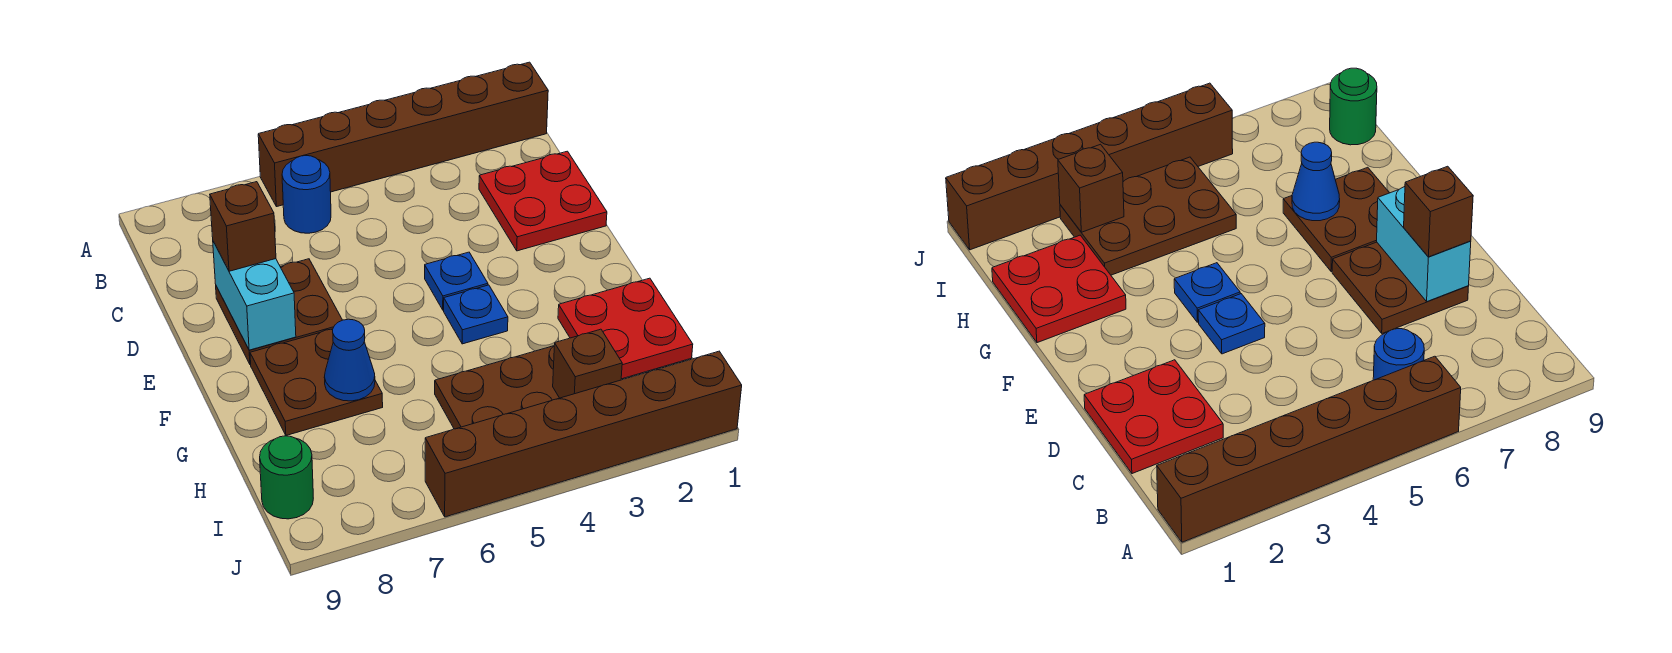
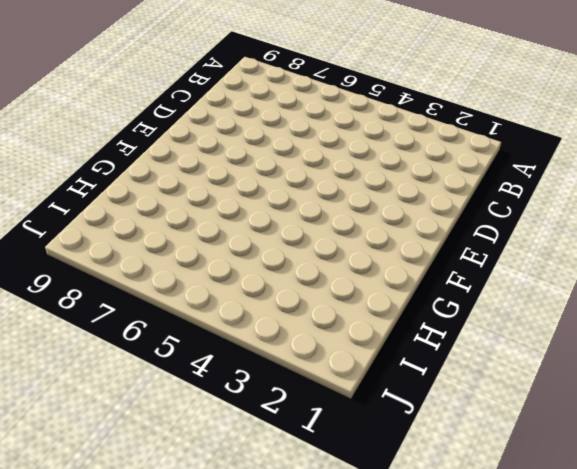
none -> brown 1x6 brick [258,62,548,207]
none -> blue 1x1 round brick [282,156,331,233]
none -> red 2x2 plate [479,151,607,251]

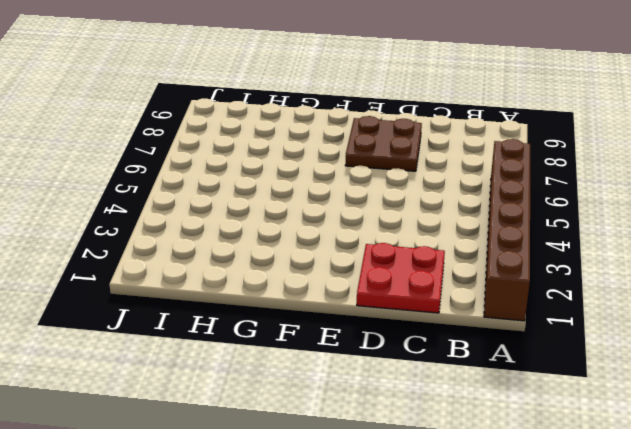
none -> blue 1x1 round brick [282,156,331,233]
none -> blue 1x1 plate [425,252,488,310]
none -> blue 1x1 plate [444,285,508,344]

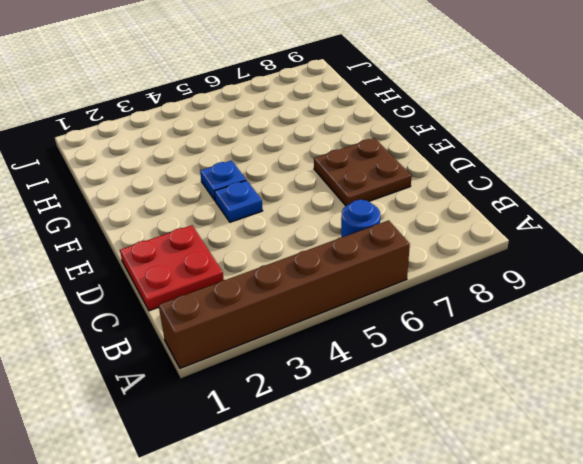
none -> brown 2x2 plate [250,329,383,435]
none -> red 2x2 plate [558,278,693,379]
none -> brown 2x3 plate [435,346,559,429]

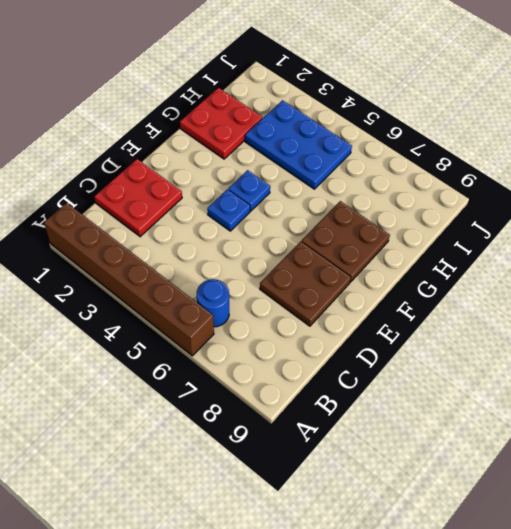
blue 2x3 plate [245,100,352,189] -> brown 2x3 plate [435,346,559,429]
none -> green 1x1 round brick [260,436,313,519]
none -> brown 1x6 brick [425,351,742,517]
none -> cyan 1x2 brick [213,241,296,350]

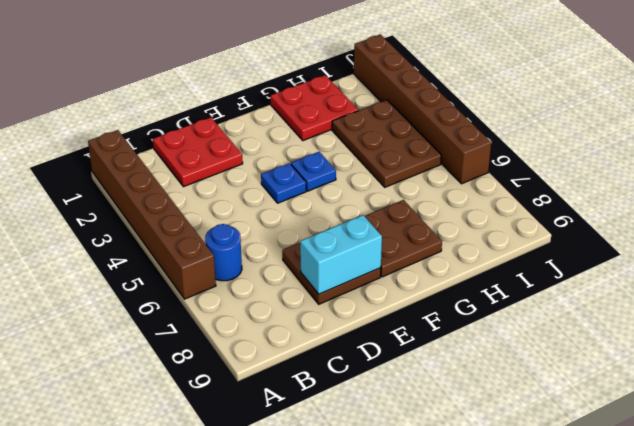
none -> green 1x1 round brick [260,436,313,519]
none -> blue 1x1 cone [324,319,375,401]
none -> brown 1x1 brick [553,329,622,398]

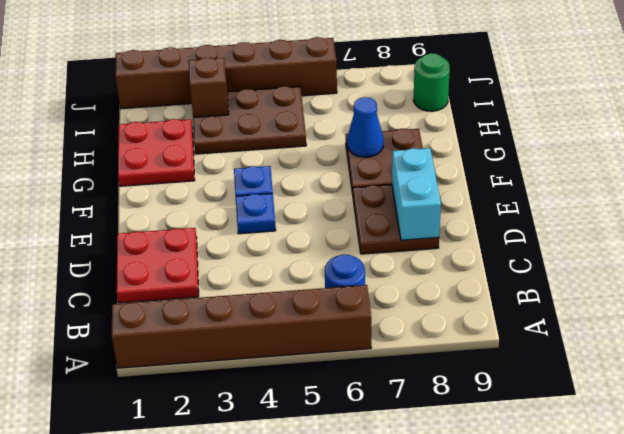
none -> brown 1x1 brick [210,182,276,271]

